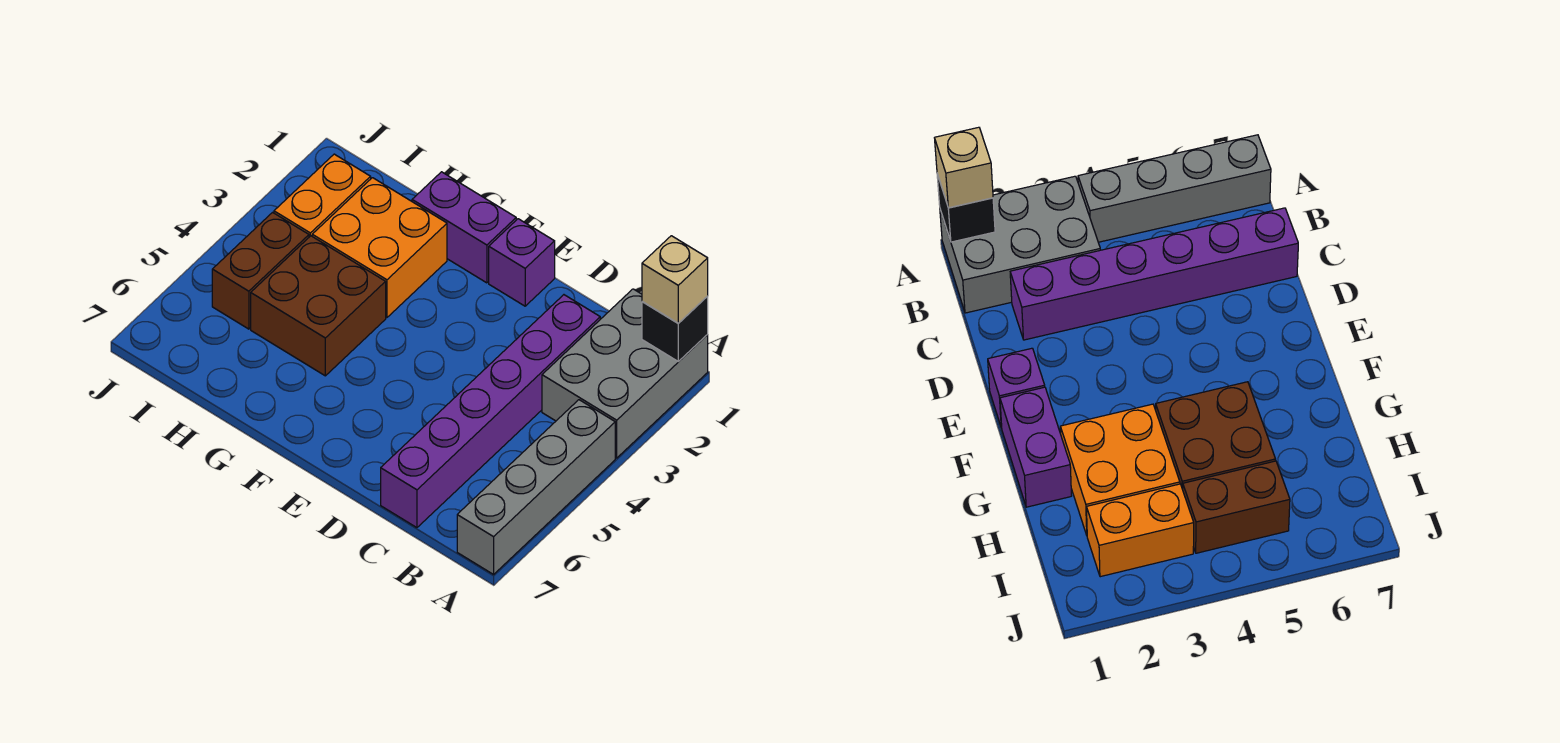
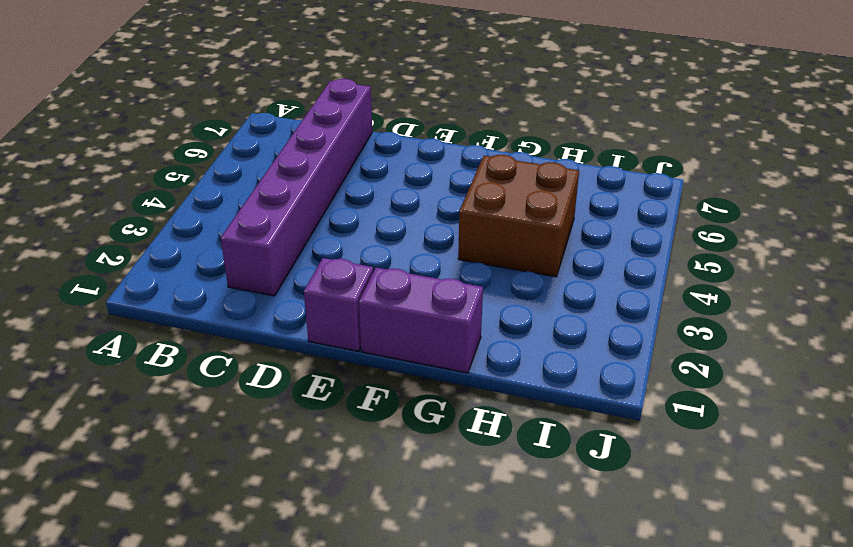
none -> grey 2x3 brick [542,289,708,458]
none -> grey 1x4 brick [457,400,615,574]

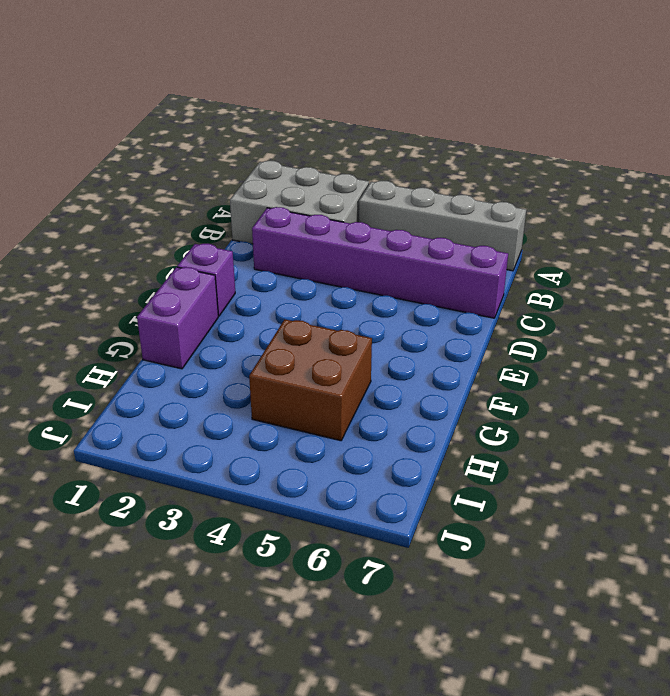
none -> orange 2x2 brick [312,178,447,318]
none -> orange 1x2 brick [274,154,371,237]

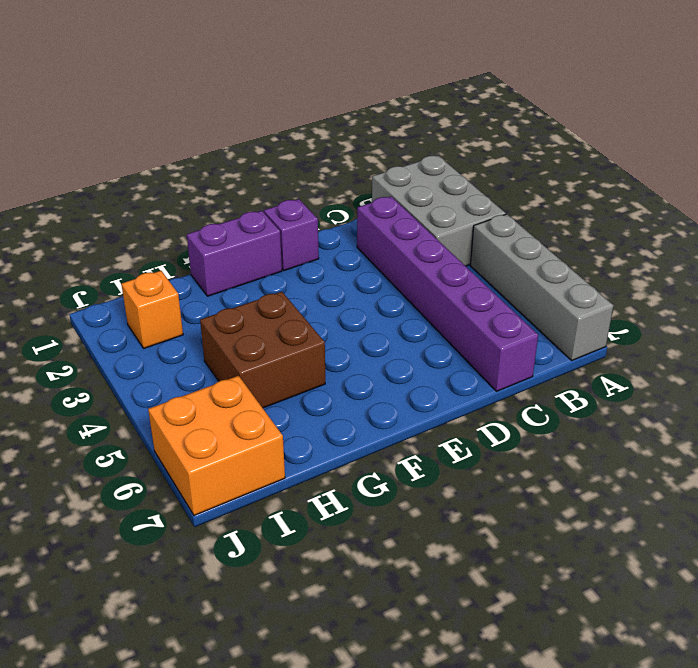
orange 1x1 brick [121,271,183,348] -> orange 1x2 brick [274,154,371,237]
orange 2x2 brick [148,376,285,516] -> orange 2x2 brick moved to [312,178,447,318]
none -> brown 1x2 brick [212,212,309,329]
none -> black 1x1 brick [642,296,708,362]

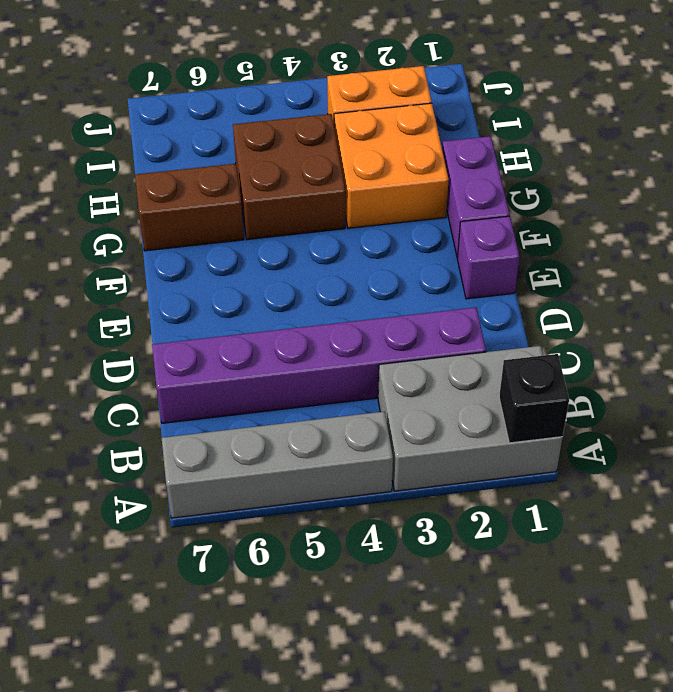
brown 1x2 brick [135,164,244,251] -> brown 1x2 brick moved to [212,212,309,329]
none -> tan 1x1 brick [642,236,708,323]

